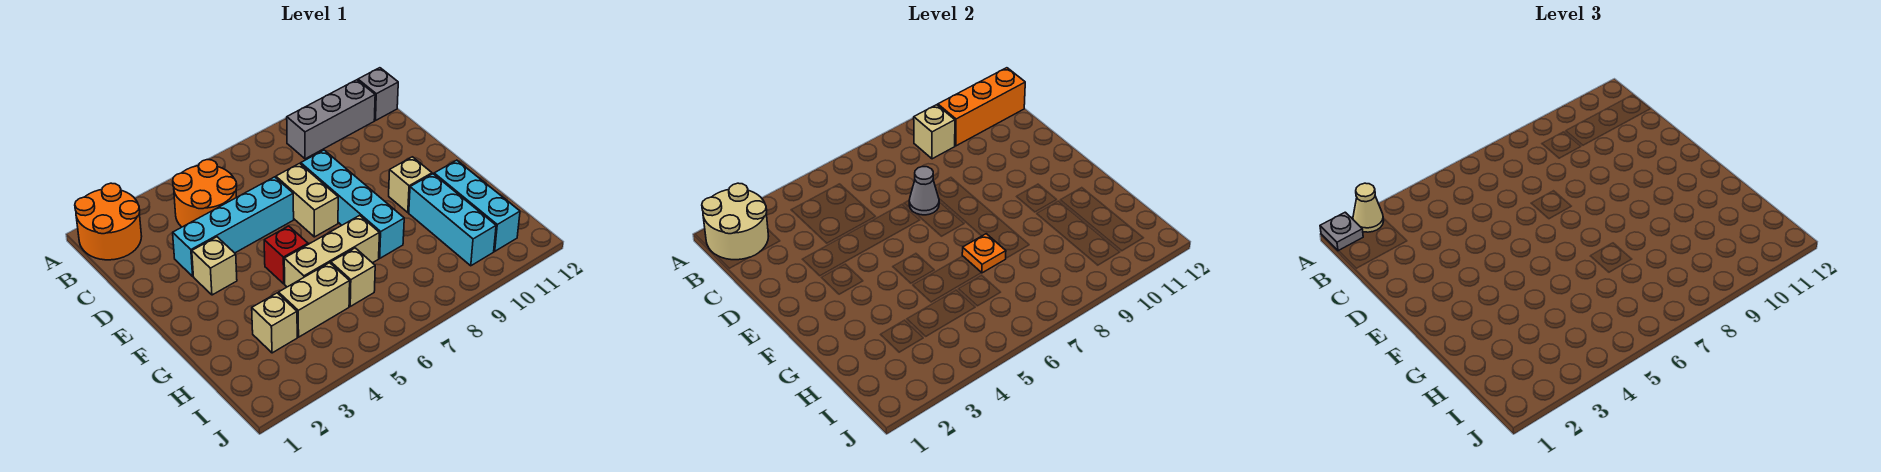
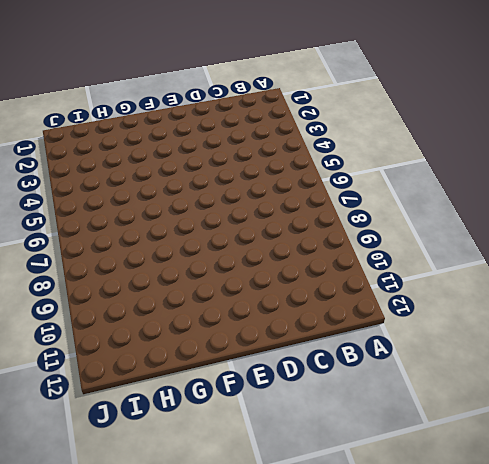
none -> orange 2x2 round brick [75,183,142,260]
none -> orange 2x2 round brick [173,160,237,227]
none -> grey 1x3 brick [287,80,375,159]

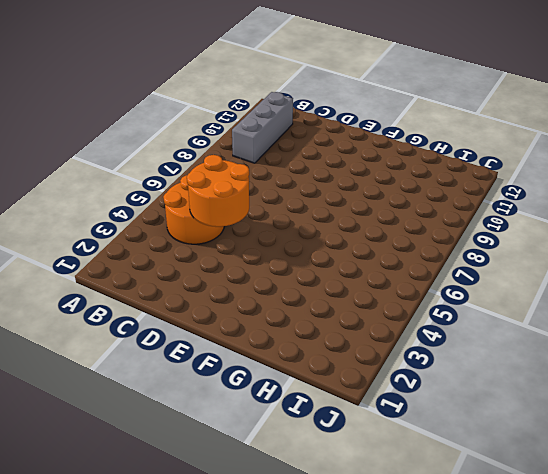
orange 2x2 round brick [187,155,249,227] -> orange 2x2 round brick moved to [75,183,142,260]
none -> grey 1x1 brick [358,68,398,120]
none -> cyan 1x4 brick [173,177,294,276]
none -> tan 1x2 brick [276,164,338,237]

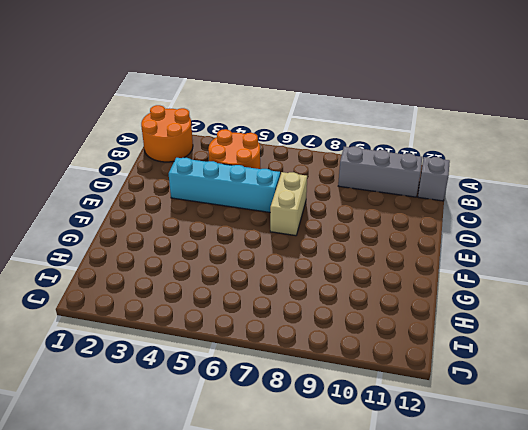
none -> cyan 1x4 brick [301,150,404,258]
none -> tan 1x1 brick [192,237,237,295]
none -> red 1x1 brick [264,226,308,284]

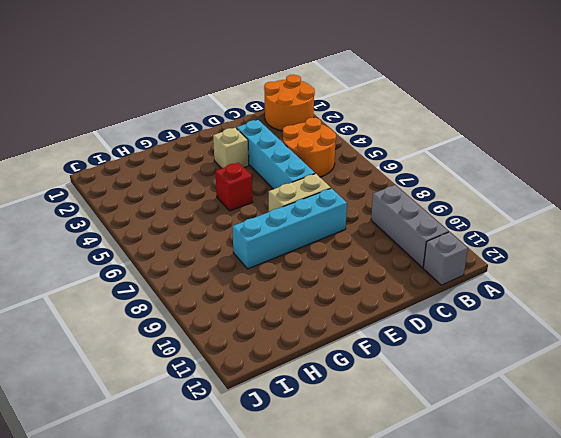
none -> tan 1x1 brick [389,157,432,213]
none -> tan 1x3 brick [284,215,379,287]
none -> cyan 1x3 brick [409,174,496,266]

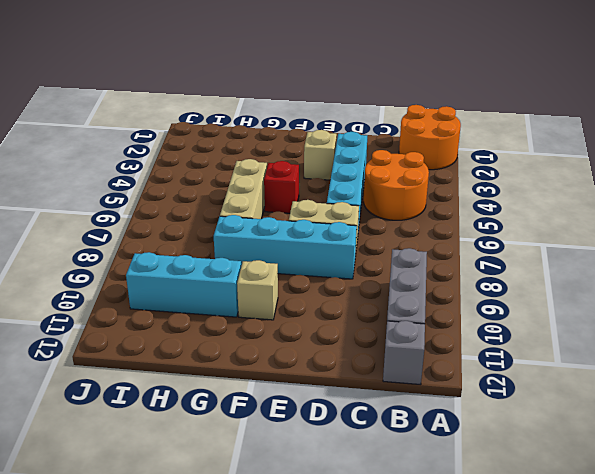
none -> cyan 1x3 brick [434,160,520,251]
none -> tan 1x1 brick [252,293,297,353]
none -> tan 1x2 brick [279,263,350,337]

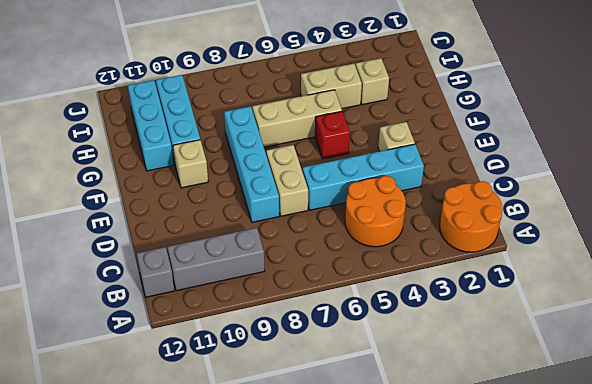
none -> tan 1x1 brick [331,248,375,306]
none -> tan 2x2 round brick [702,183,769,260]
none -> tan 1x1 brick [914,105,955,159]

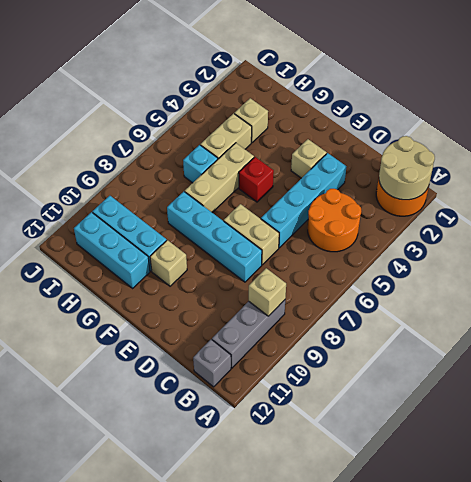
cyan 1x1 brick [183,145,218,183] -> tan 1x1 brick [331,248,375,306]
none -> orange 1x3 brick [938,68,1025,146]
none -> grey 1x1 cone [909,167,939,215]
none -> orange 1x1 plate [962,234,1006,273]

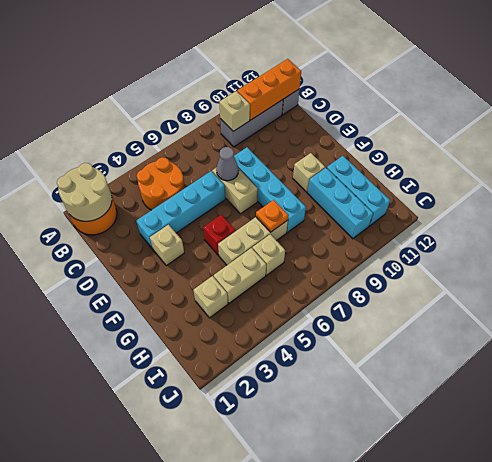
none -> grey 1x1 plate [1320,212,1363,251]
none -> tan 1x1 cone [1353,183,1384,232]

